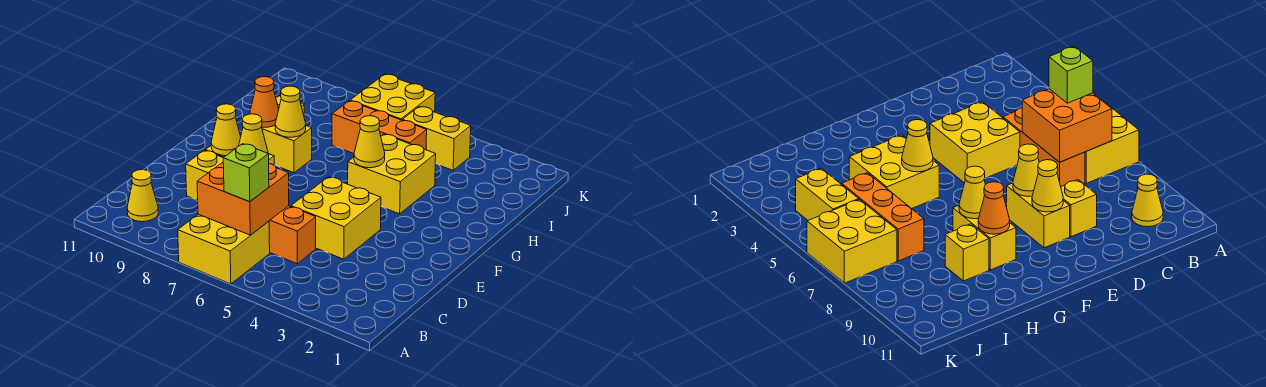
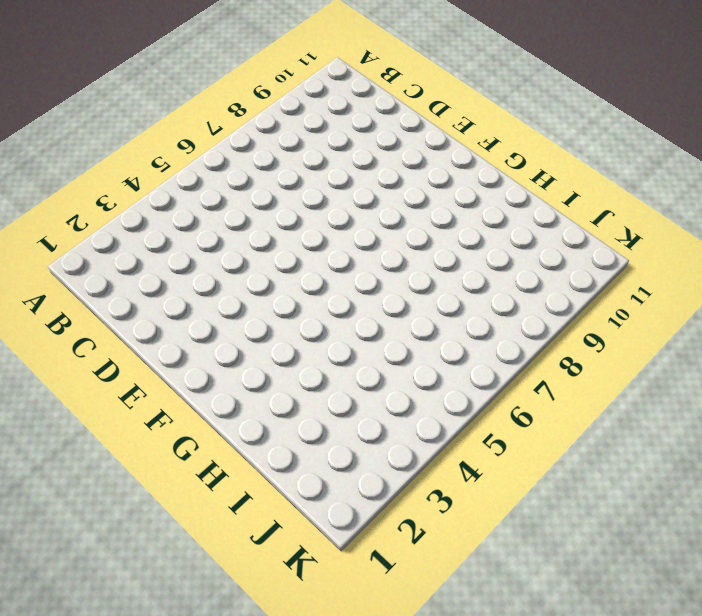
none -> yellow 2x2 brick [178,214,270,284]
none -> yellow 1x1 cone [127,170,158,222]
none -> orange 1x3 brick [269,206,316,264]

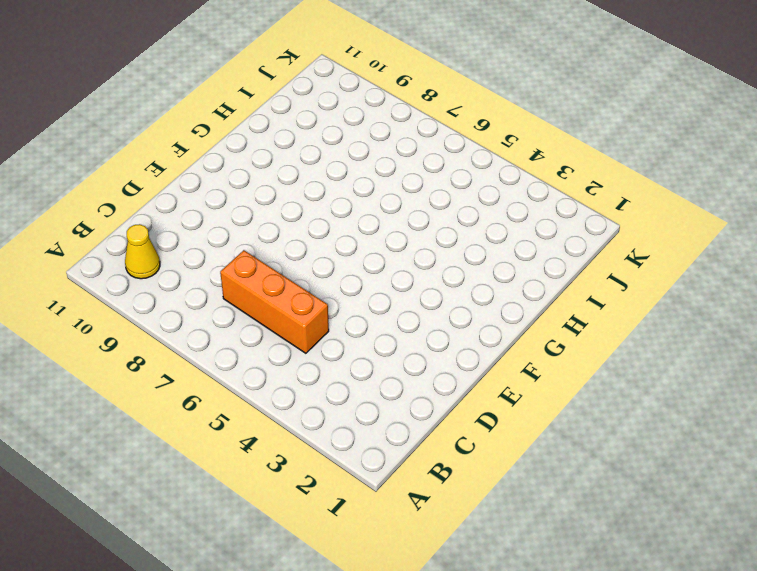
none -> yellow 2x2 brick [178,214,270,284]
none -> yellow 2x2 brick [291,177,381,259]
none -> yellow 1x1 brick [186,150,223,200]

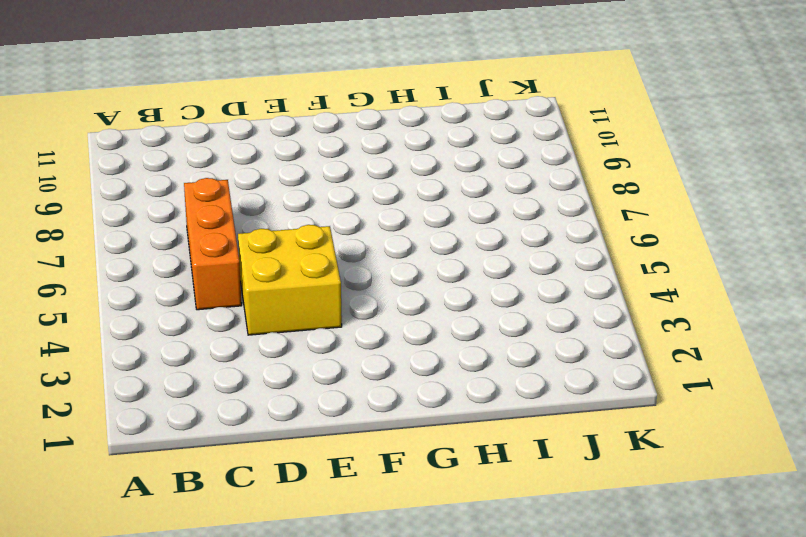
none -> yellow 2x2 brick [178,214,270,284]
none -> yellow 1x1 cone [127,170,158,222]
none -> yellow 1x1 brick [186,150,223,200]

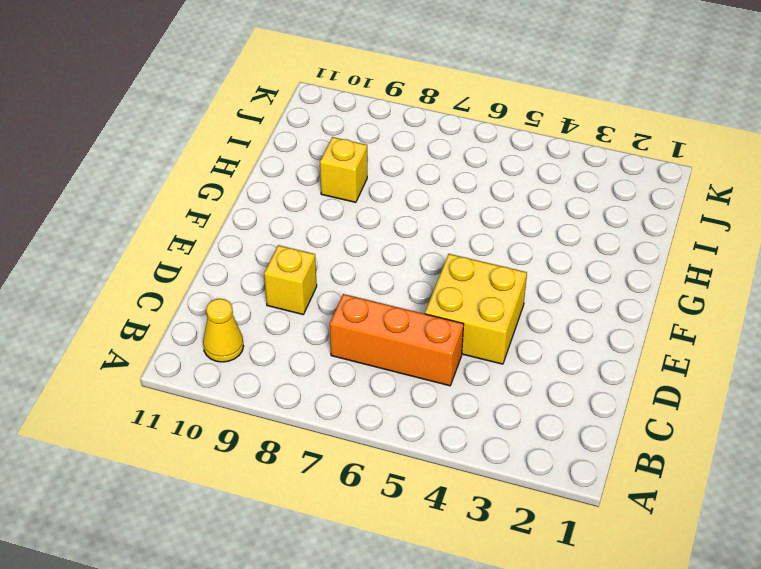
none -> yellow 2x2 brick [178,214,270,284]
none -> yellow 1x2 brick [1007,183,1070,248]
none -> yellow 2x2 brick [348,134,436,214]

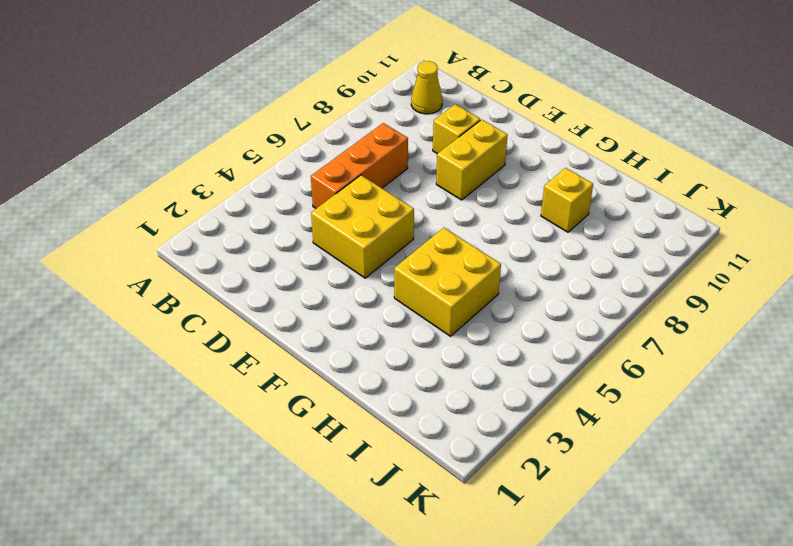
none -> yellow 2x2 brick [178,214,270,284]
none -> yellow 1x2 brick [262,125,312,173]
none -> orange 1x3 brick [332,101,427,154]

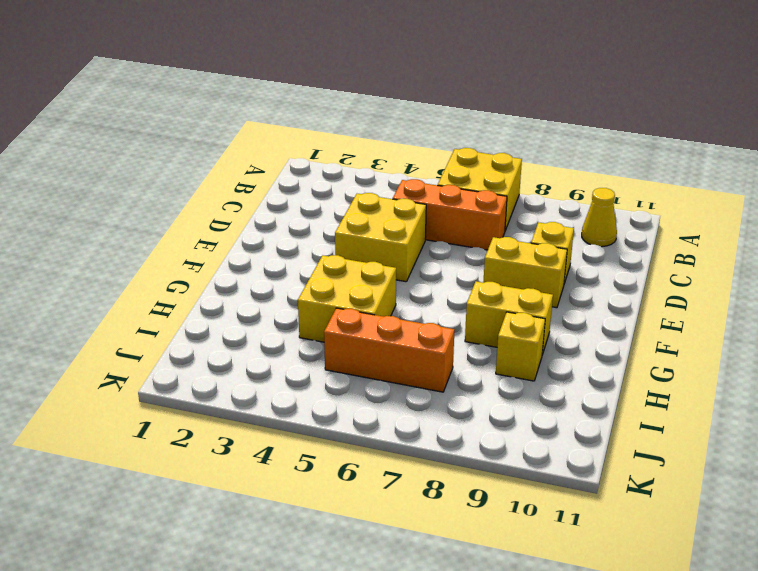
none -> yellow 1x2 brick [402,107,471,170]
none -> yellow 2x2 brick [350,74,435,120]
none -> orange 2x2 brick [197,162,289,235]

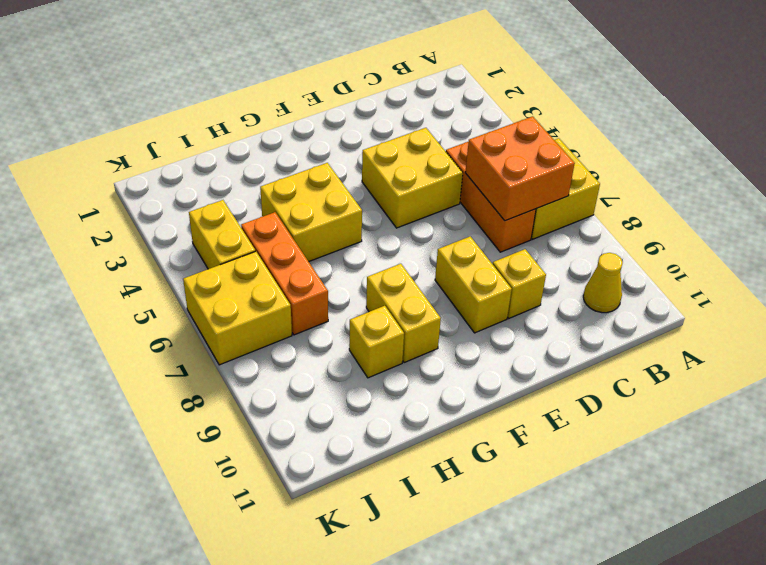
none -> yellow 1x1 cone [239,114,268,153]
none -> yellow 1x1 cone [211,104,241,156]
none -> yellow 1x1 cone [354,116,385,168]

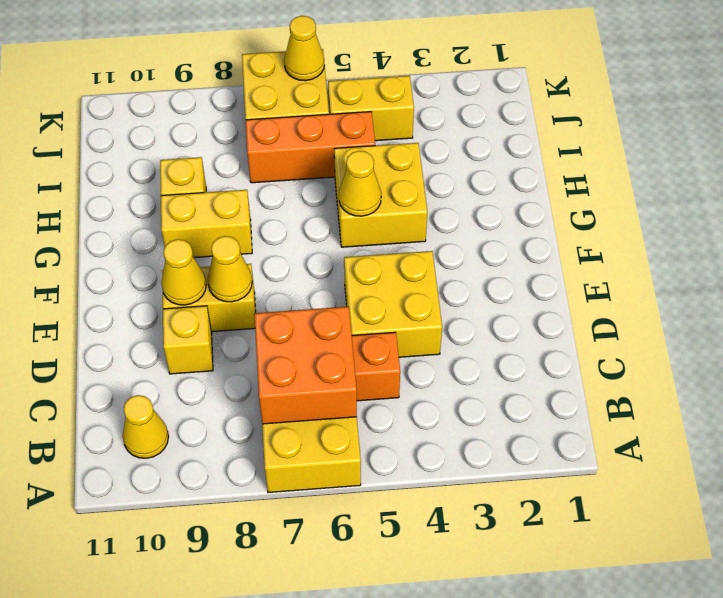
yellow 1x1 cone [284,16,324,81] -> yellow 1x1 cone moved to [275,86,306,137]
none -> orange 1x1 cone [250,77,279,127]
none -> lime 1x1 brick [223,144,269,202]

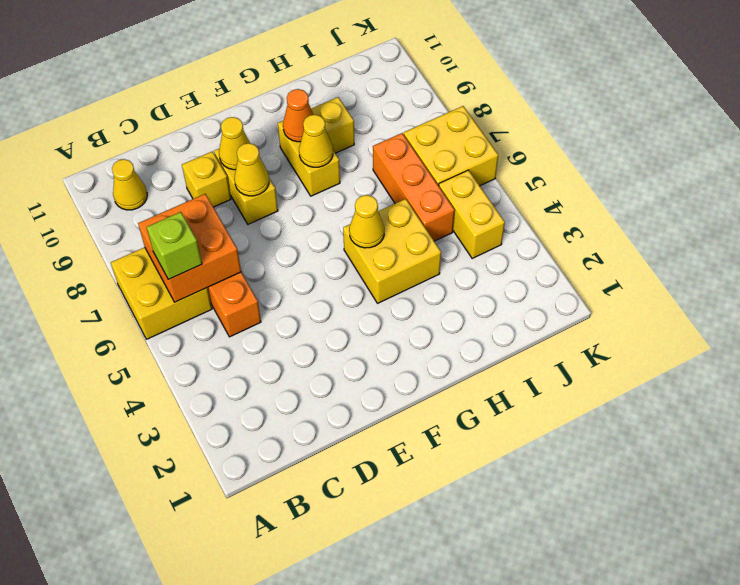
none -> yellow 2x2 brick [291,177,381,259]

